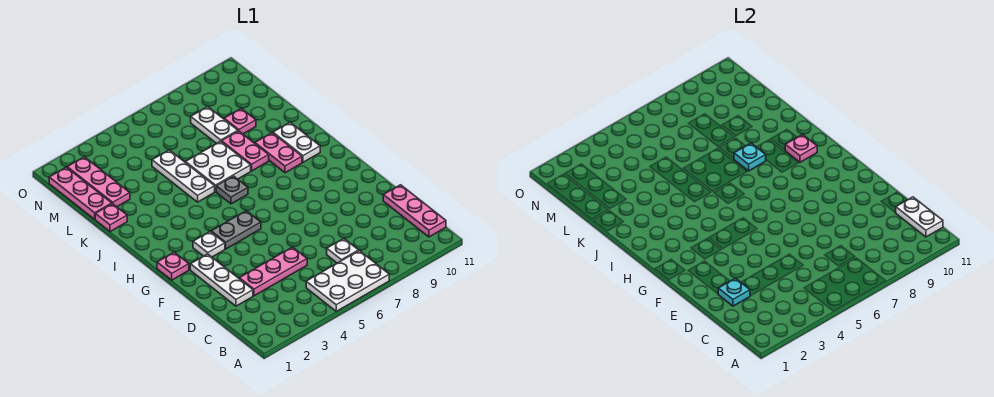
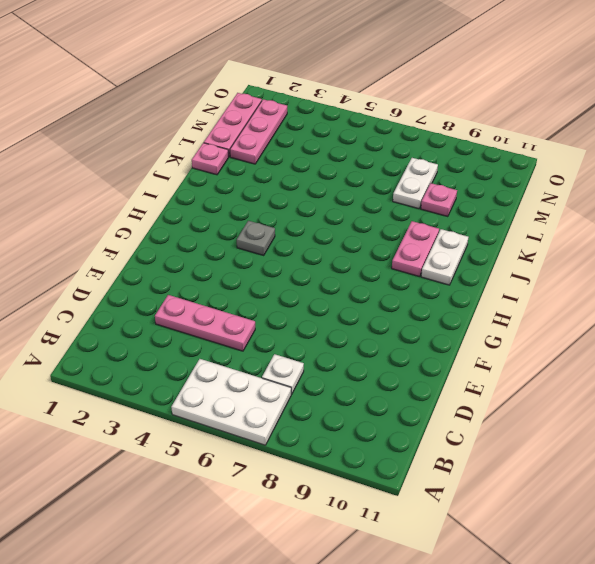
grey 1x1 plate [237,221,275,255] -> grey 1x1 plate moved to [216,176,248,204]
none -> pink 1x3 plate [383,185,446,237]
none -> white 1x3 plate [190,254,253,306]
none -> pink 1x1 plate [157,252,189,280]

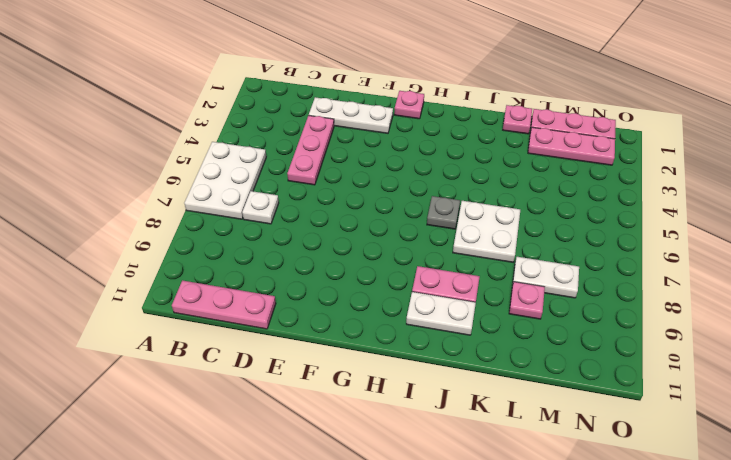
none -> white 1x1 plate [193,232,225,257]
none -> grey 1x2 plate [211,211,261,249]
none -> white 1x3 plate [152,150,215,202]

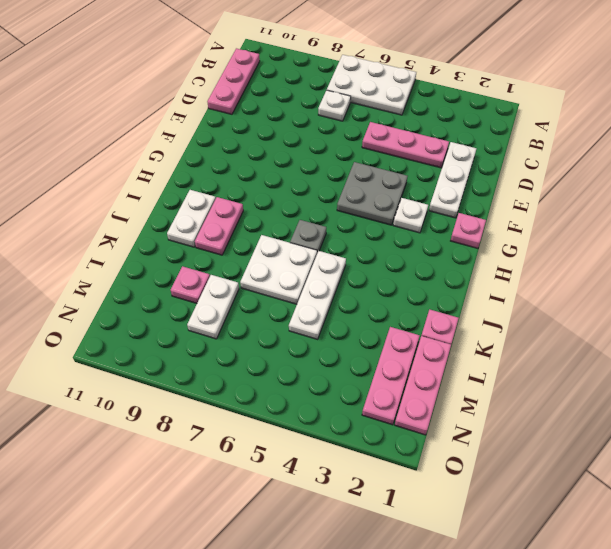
grey 2x2 plate [337,162,408,225] -> grey 1x2 plate [211,211,261,249]
none -> pink 1x2 plate [222,131,269,171]
none -> white 1x2 plate [896,197,943,237]
none -> cyan 1x1 plate [718,278,750,306]

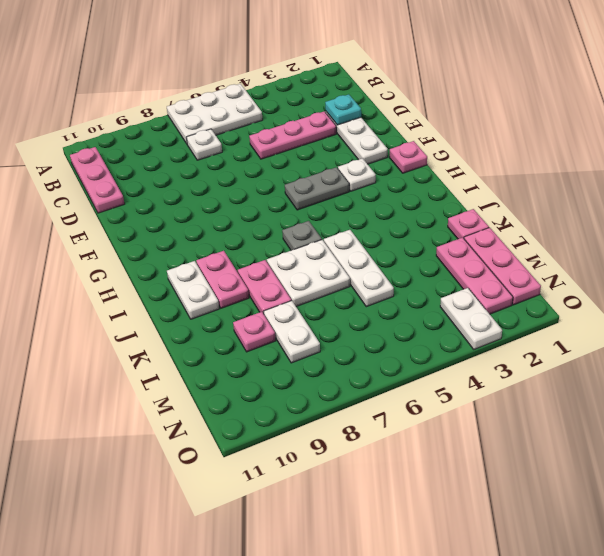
white 1x2 plate [440,288,502,349] -> white 1x2 plate moved to [896,197,943,237]
none -> pink 1x1 plate [785,135,817,162]
none -> cyan 1x1 plate [734,143,766,171]

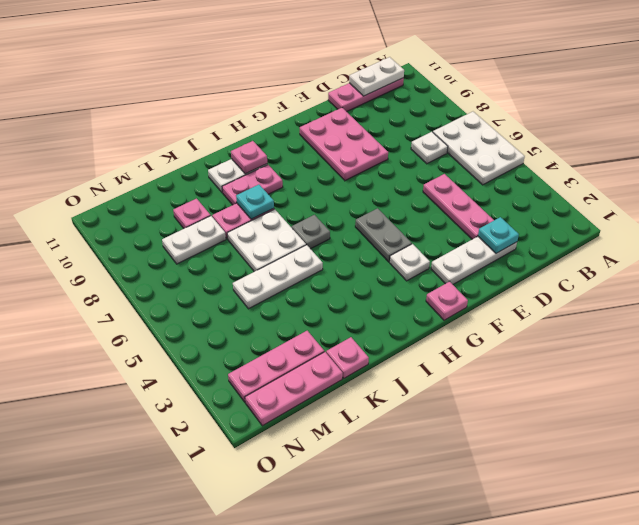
pink 2x3 plate [300,108,388,181] -> none

